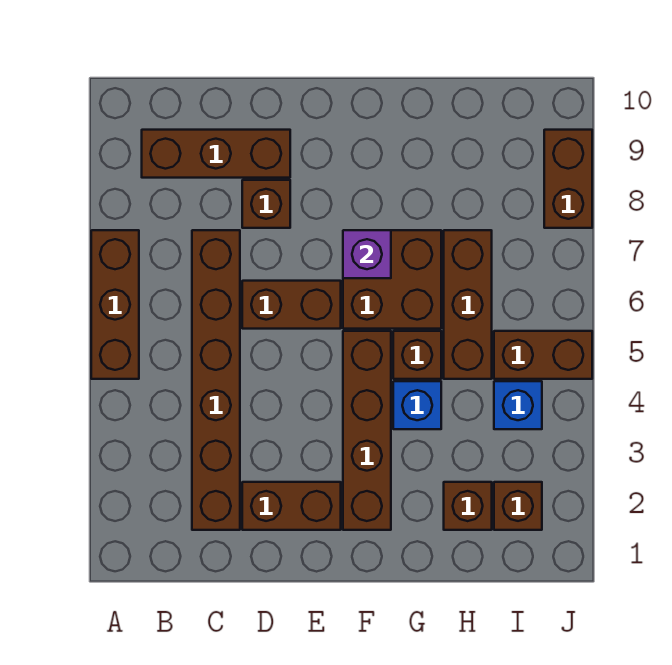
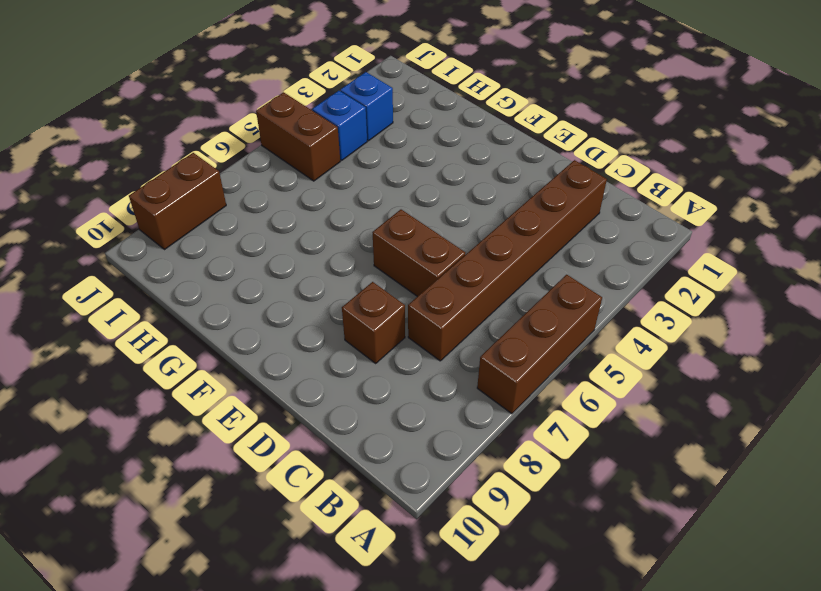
blue 1x1 brick [340,72,393,141] -> blue 1x1 brick moved to [393,381,441,429]
none -> brown 1x3 brick [142,130,290,178]
none -> brown 1x2 brick [242,482,341,530]
none -> brown 1x4 brick [343,331,391,530]

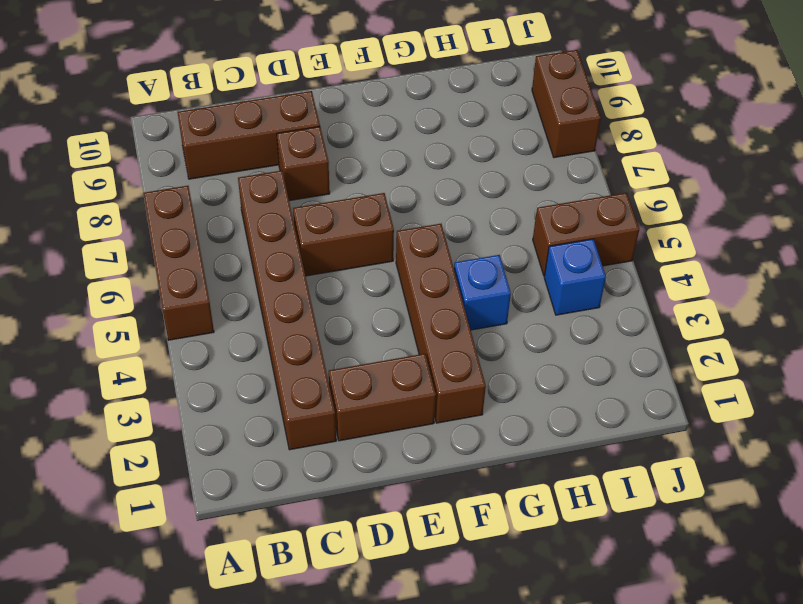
none -> brown 2x2 brick [343,230,441,329]
none -> brown 1x1 brick [393,331,441,379]
none -> brown 1x1 brick [444,482,492,530]

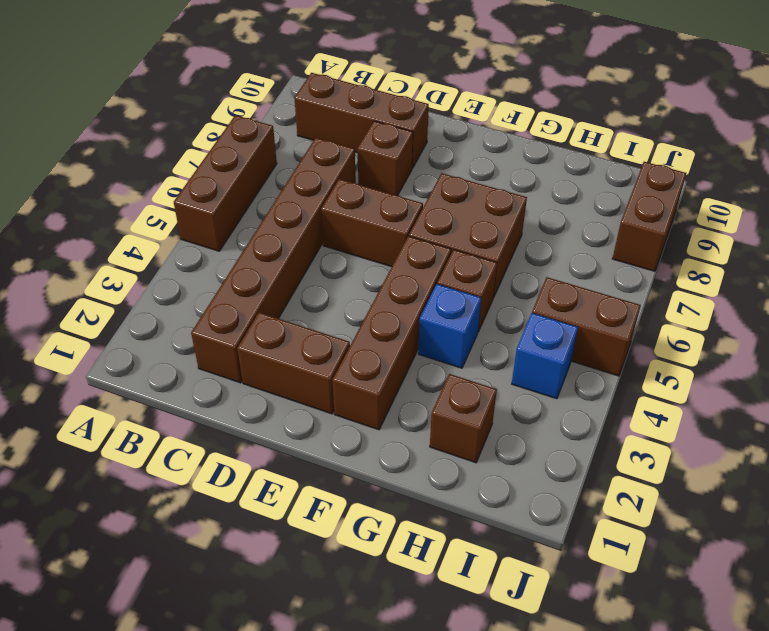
none -> brown 1x3 brick [444,230,492,379]
none -> brown 1x1 brick [494,482,542,530]
none -> purple 1x1 brick [343,230,391,278]

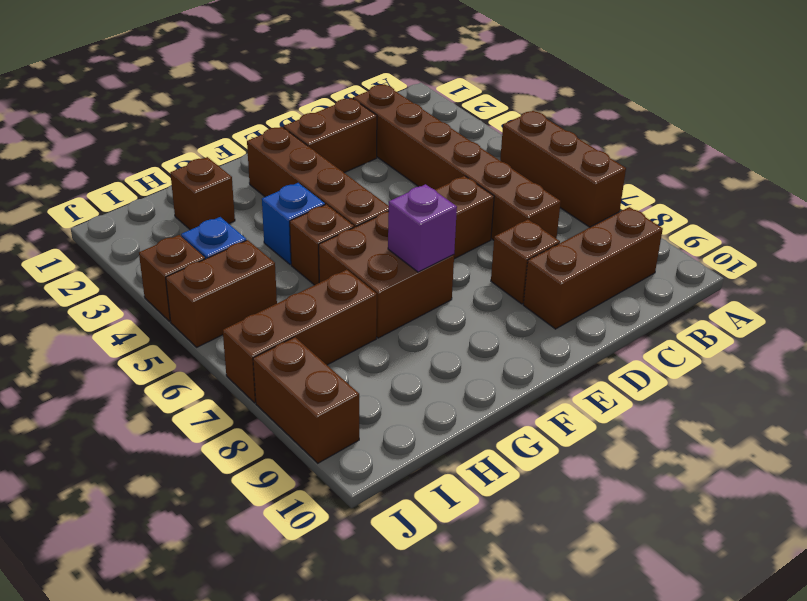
brown 1x3 brick [223,270,377,403] -> brown 1x3 brick turned to [444,230,492,379]
brown 1x1 brick [139,235,205,321] -> brown 1x1 brick moved to [494,482,542,530]

